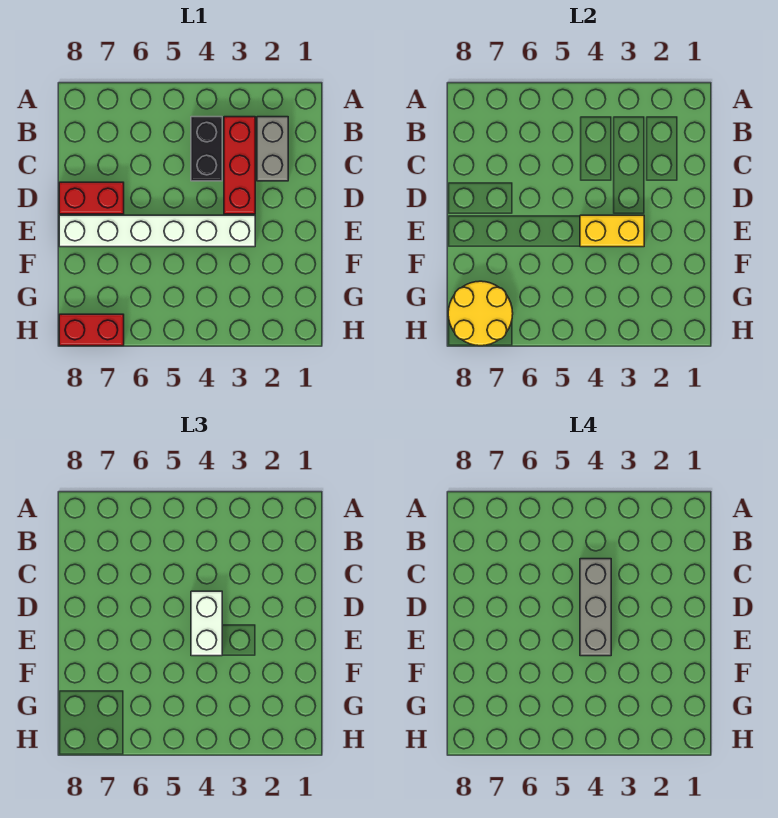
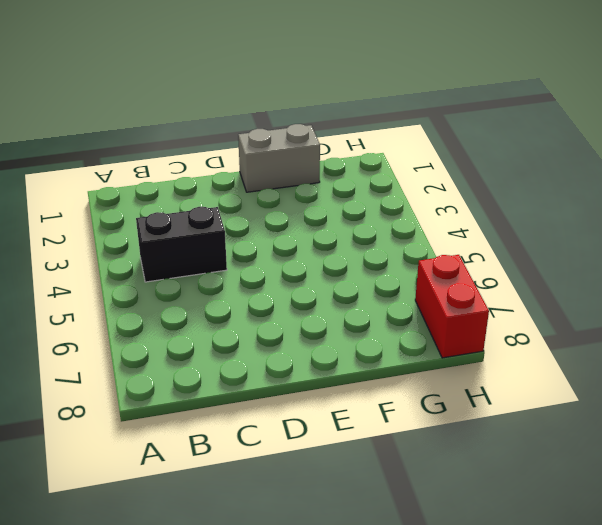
grey 1x2 brick [238,124,320,192] -> grey 1x2 brick moved to [257,117,288,181]
none -> red 1x3 brick [224,117,255,214]
none -> red 1x2 brick [59,182,124,214]

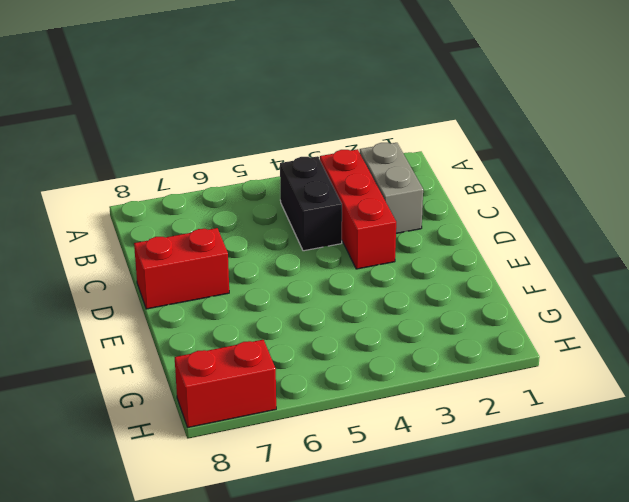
none -> white 1x6 brick [59,215,255,247]
none -> yellow 1x2 brick [580,215,644,247]

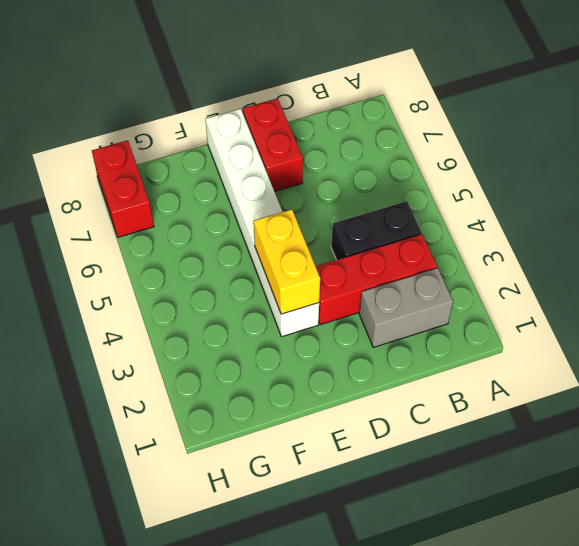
none -> yellow 2x2 round brick [448,281,513,346]
none -> white 1x2 brick [191,591,222,656]

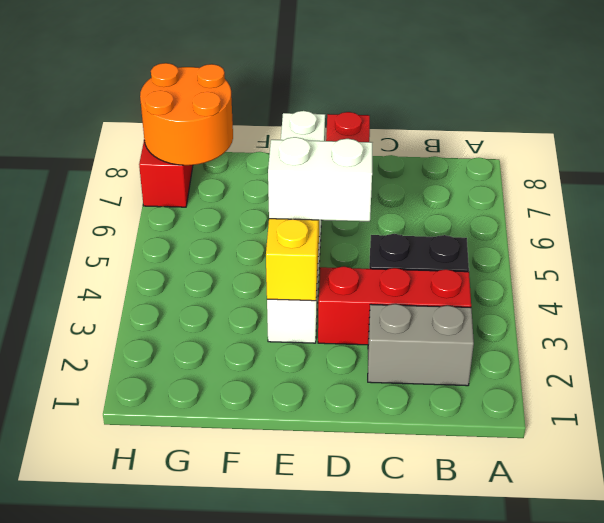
orange 2x2 round brick [140,63,233,165] -> yellow 2x2 round brick [448,281,513,346]
none -> grey 1x3 brick [580,559,611,656]

